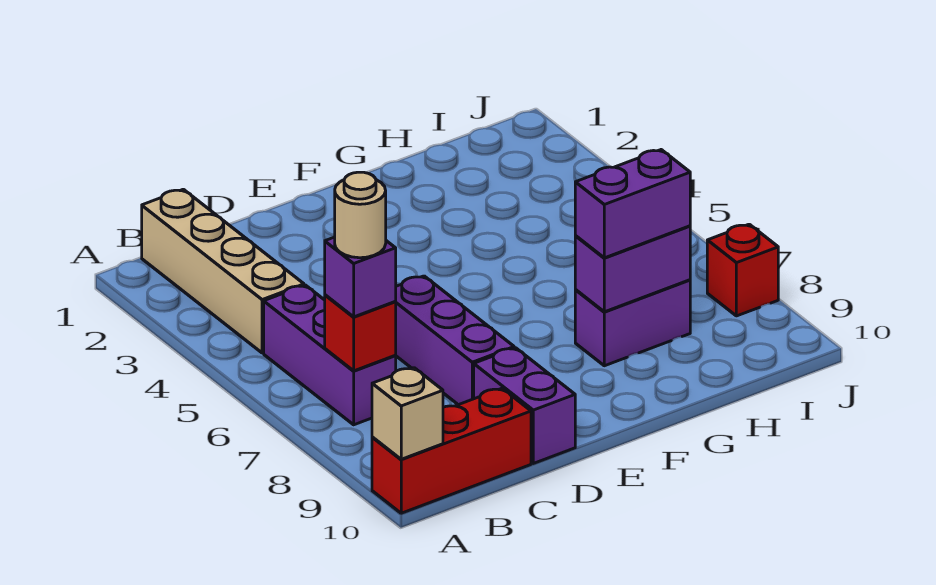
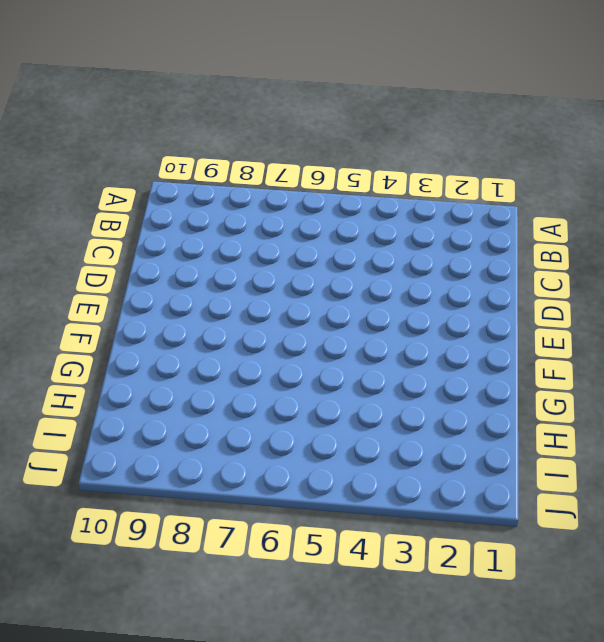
none -> red 1x3 brick [372,388,531,513]
none -> tan 1x4 brick [142,189,304,353]
none -> purple 1x3 brick [264,285,396,425]

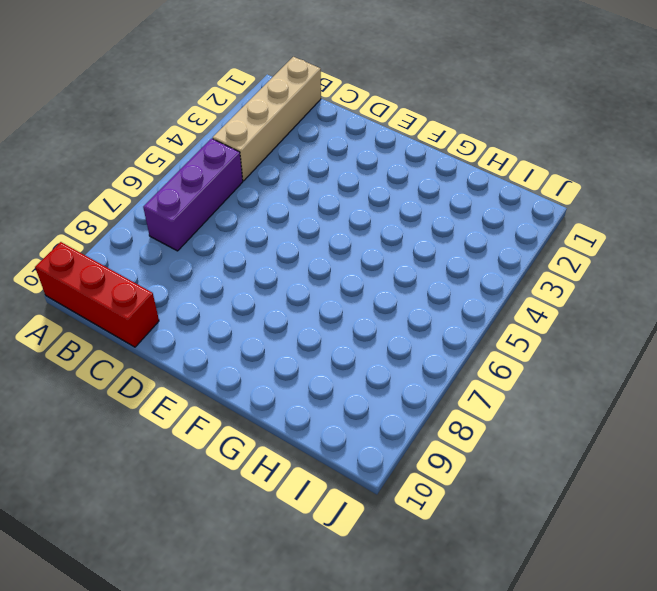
none -> purple 1x3 brick [395,276,514,405]
none -> purple 1x2 brick [474,348,575,463]
none -> purple 1x2 brick [575,280,690,366]

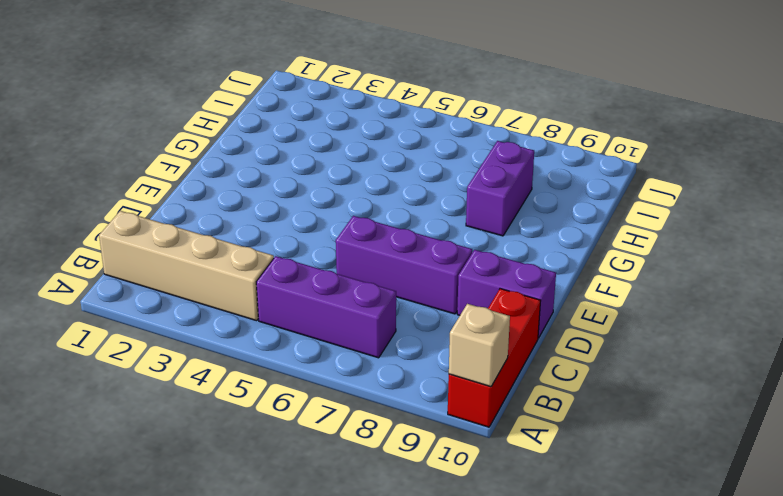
none -> red 1x1 brick [707,224,778,316]
none -> red 1x1 brick [325,295,396,371]
none -> purple 1x2 brick [575,226,690,312]

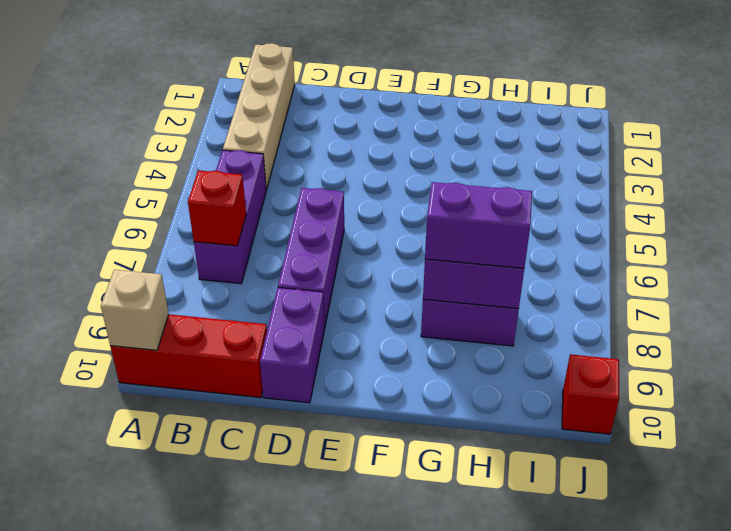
red 1x1 brick [562,354,619,434] -> red 1x1 brick moved to [707,224,778,316]
none -> purple 1x1 brick [325,237,396,317]
none -> tan 1x1 round brick [335,172,386,258]

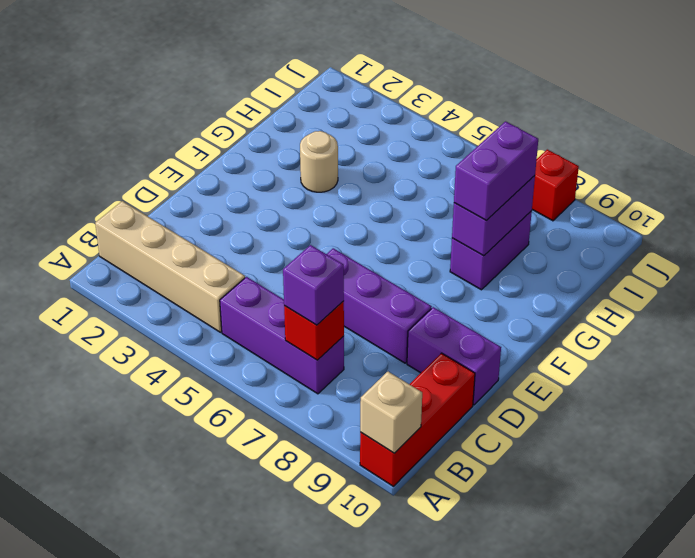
tan 1x1 round brick [300,131,338,192] -> tan 1x1 round brick moved to [335,172,386,258]

